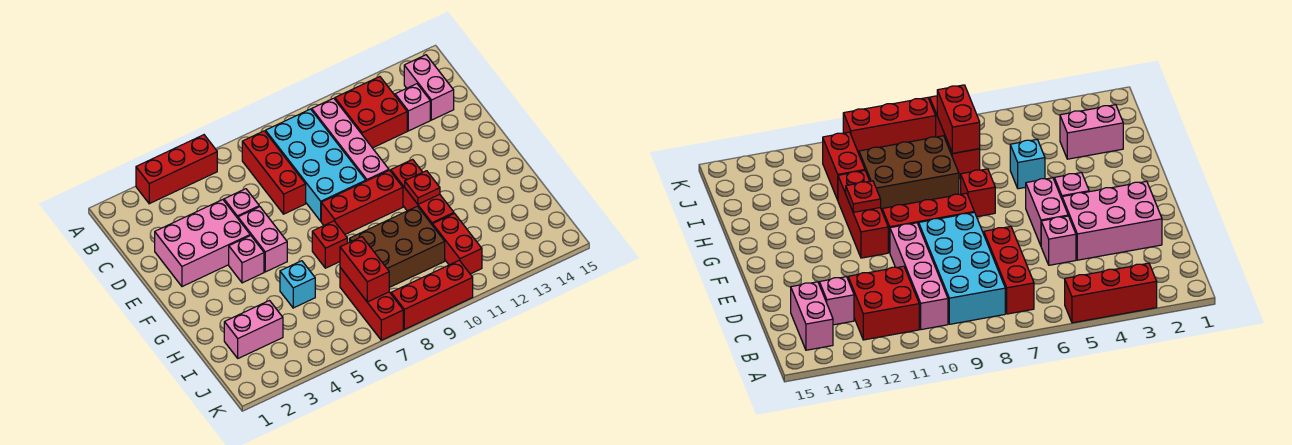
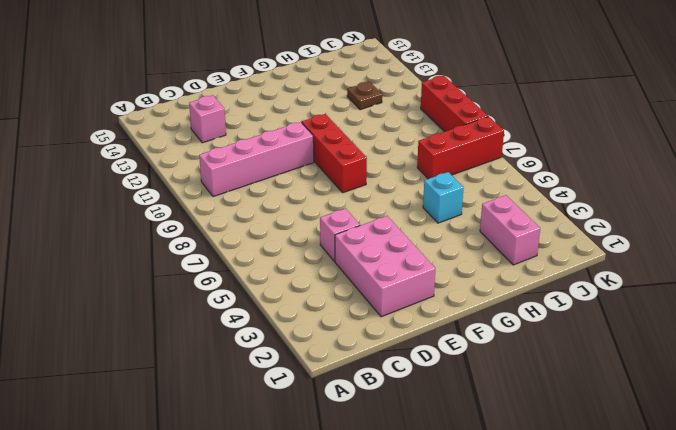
brown 1x1 plate [347,82,382,110] -> none
none -> red 1x3 brick [136,135,217,204]
none -> red 1x3 brick [242,131,306,214]
none -> cyan 2x4 brick [265,109,366,221]

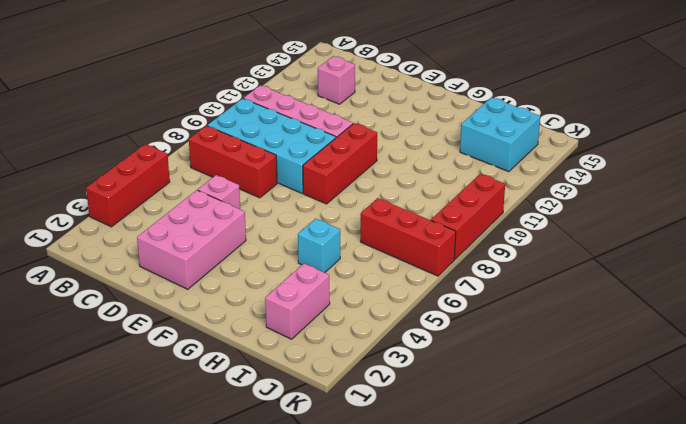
cyan 2x2 brick [460,98,540,172] -> none
none -> red 2x2 brick [335,77,407,148]
none -> pink 1x2 brick [404,55,454,120]
none -> pink 1x2 brick [238,207,287,272]

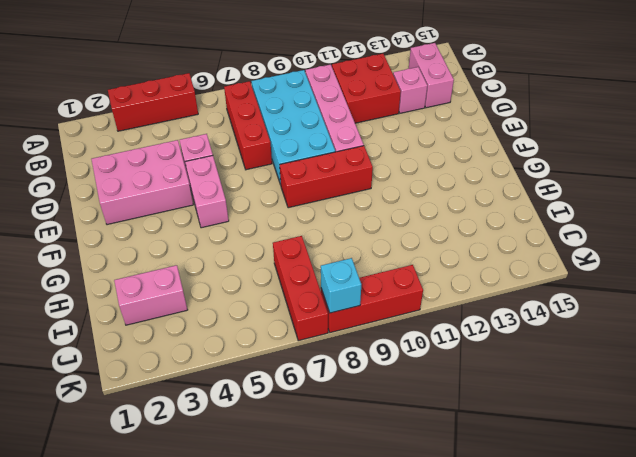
cyan 1x1 brick [321,258,361,313] -> cyan 1x1 brick moved to [280,261,315,308]
none -> pink 1x1 brick [229,235,264,283]
none -> red 1x3 brick [391,159,454,225]
none -> red 1x1 brick [312,221,347,268]

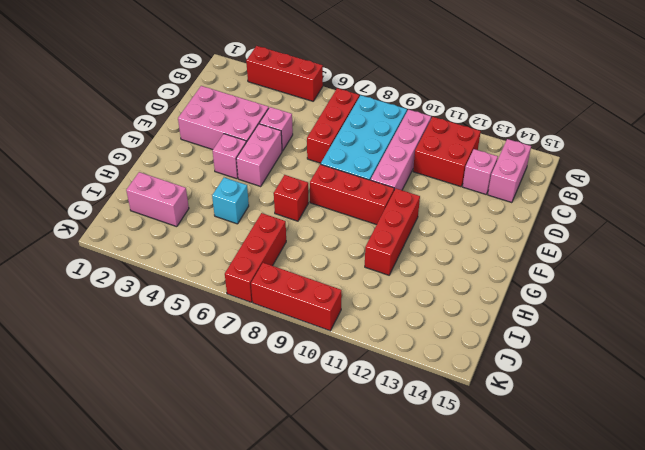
none -> brown 2x3 brick [349,206,445,287]
none -> red 1x2 brick [433,214,482,274]
none -> red 1x1 plate [405,171,440,204]

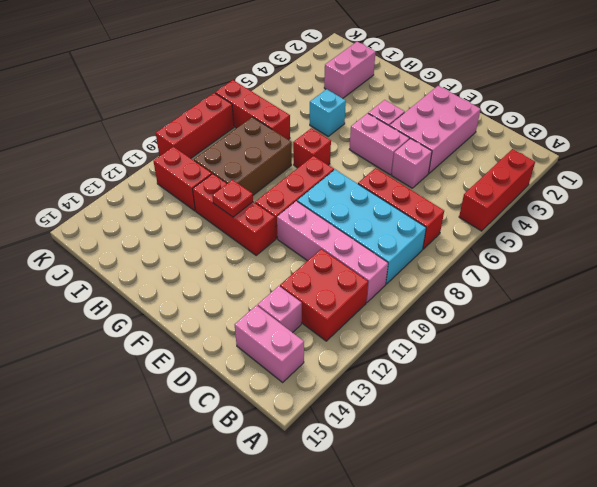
none -> red 1x2 brick [340,237,389,302]

